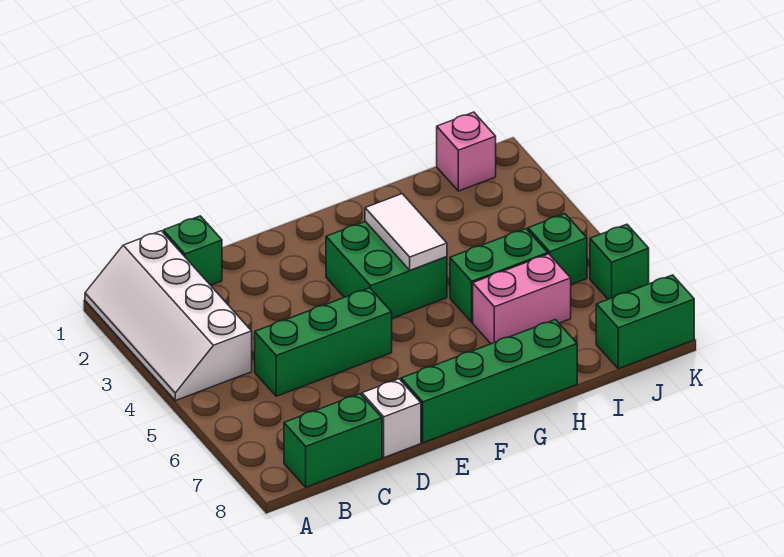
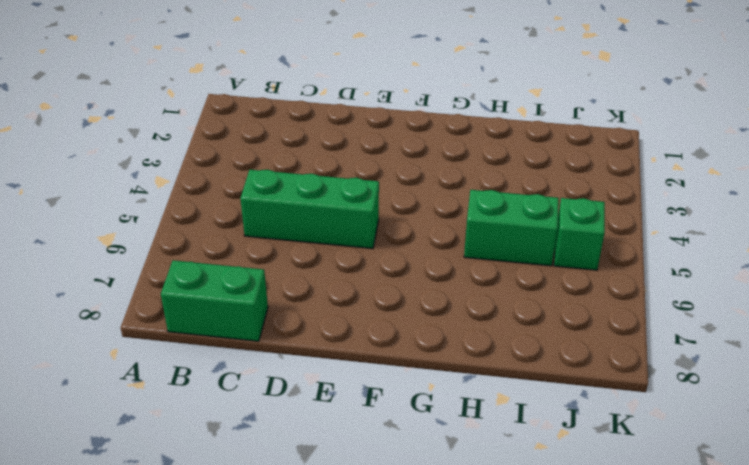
none -> white 2x4 slope [85,231,252,401]
none -> green 1x1 brick [163,216,222,285]
none -> white 1x1 brick [362,379,421,458]

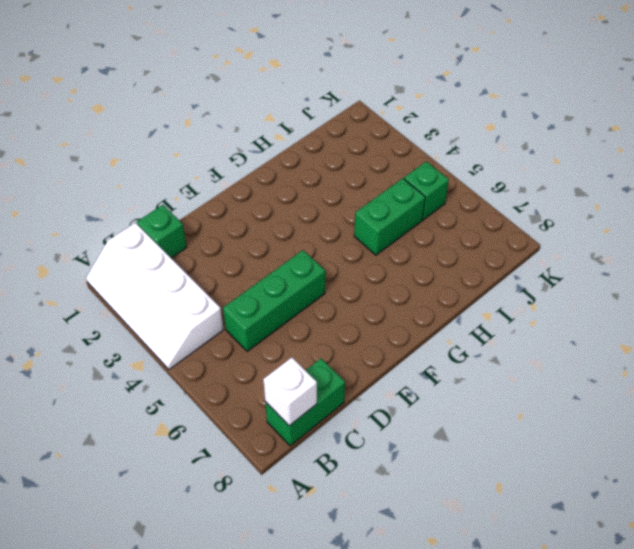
white 1x1 brick [263,358,317,426] -> white 1x1 brick moved to [362,379,421,458]
none -> green 1x4 brick [401,320,577,443]
none -> green 2x2 brick [326,221,447,318]
none -> pink 1x2 brick [473,254,571,344]

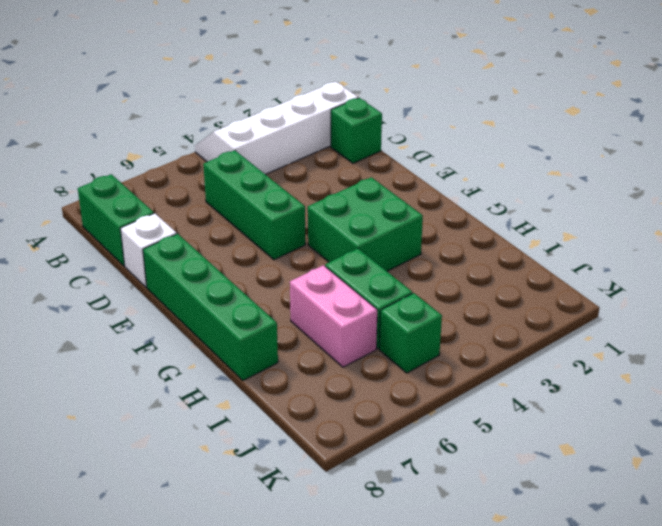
none -> pink 1x1 brick [437,112,496,191]
none -> green 1x2 brick [596,275,694,369]
none -> green 1x1 brick [590,224,649,299]

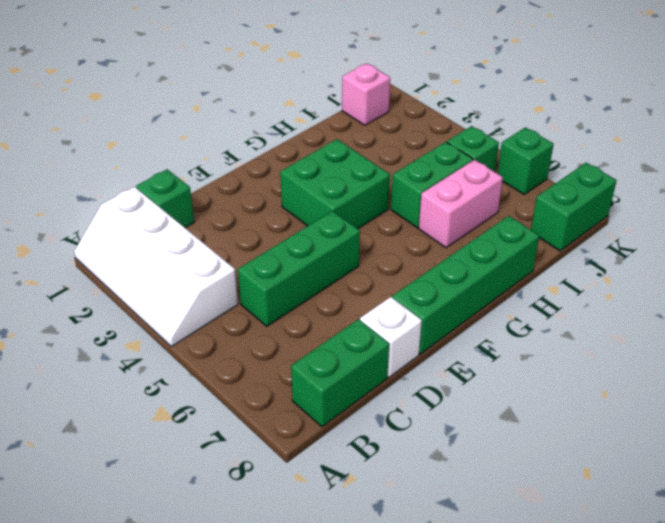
none -> white 1x2 tile [365,194,447,270]

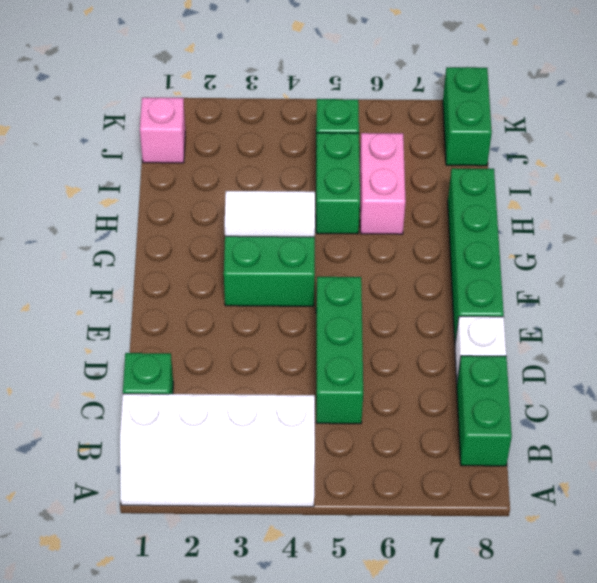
none -> green 1x1 brick [590,224,649,299]

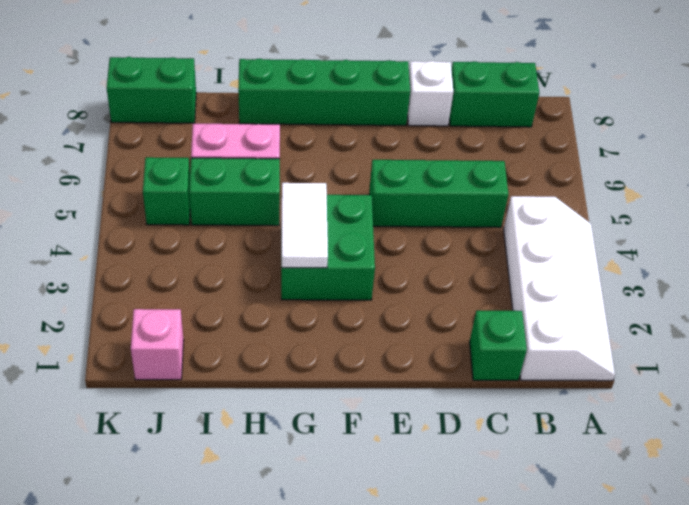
none -> green 1x1 brick [590,224,649,299]

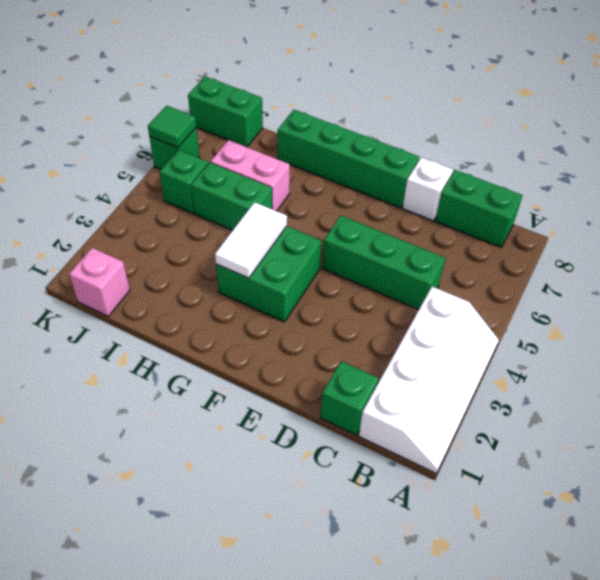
green 1x1 tile [148,106,196,148] -> none

